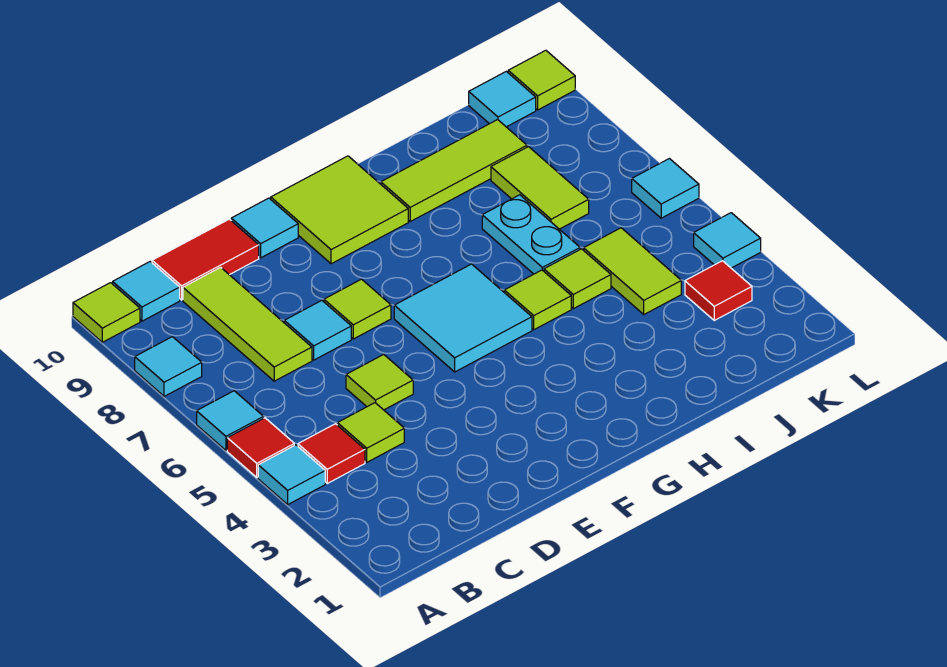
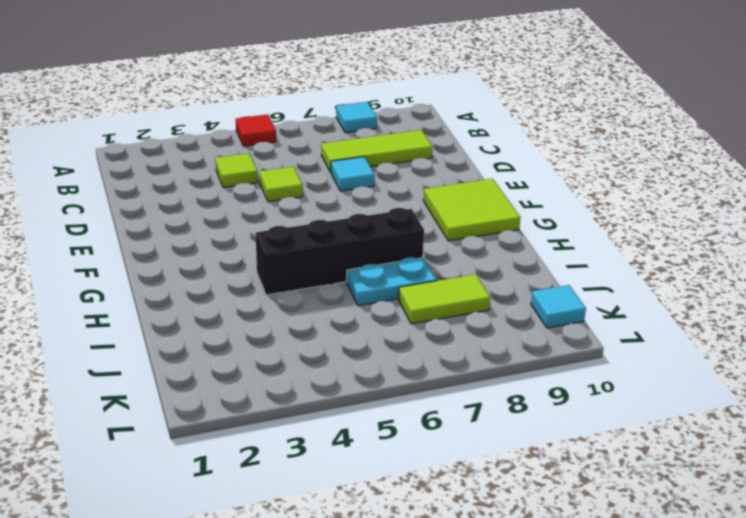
black 1x4 brick [256,208,424,295] -> lime 1x1 tile [504,270,571,330]
none -> cyan 1x1 tile [258,445,325,504]
none -> cyan 1x1 tile [197,391,264,450]
none -> lime 1x1 tile [73,283,140,342]

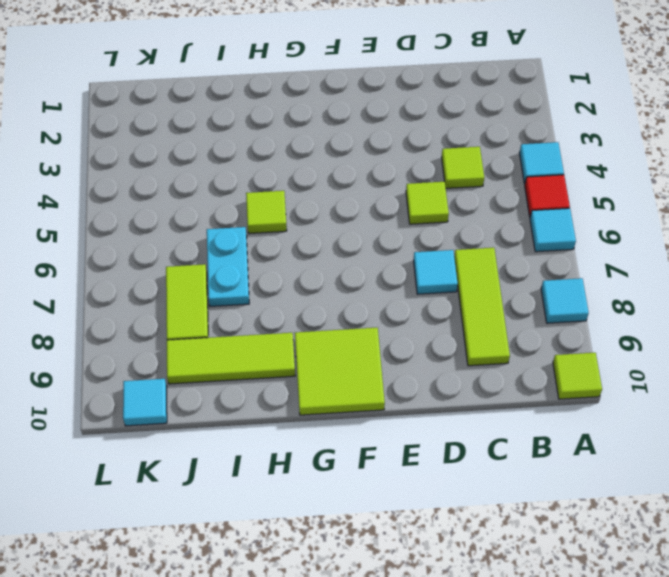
none -> red 1x1 tile [298,424,365,483]
none -> cyan 1x1 tile [113,262,180,321]
none -> red 1x2 tile [152,219,259,300]

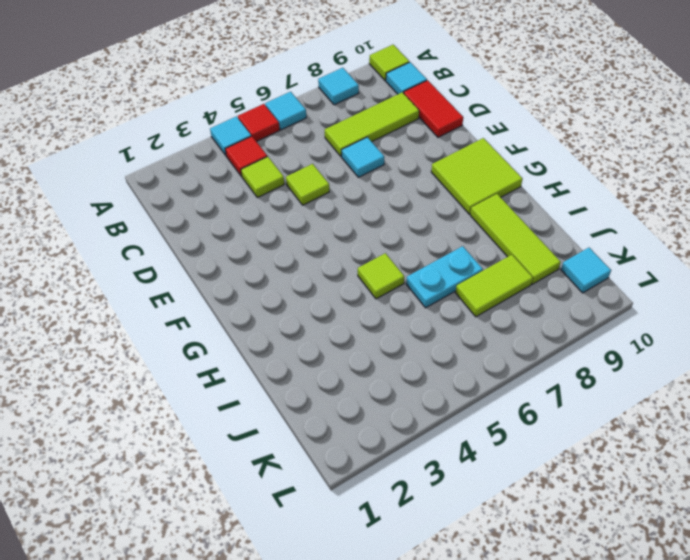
none -> lime 1x1 tile [324,279,391,339]
none -> cyan 1x1 tile [231,198,298,258]
none -> cyan 2x2 tile [394,264,532,372]

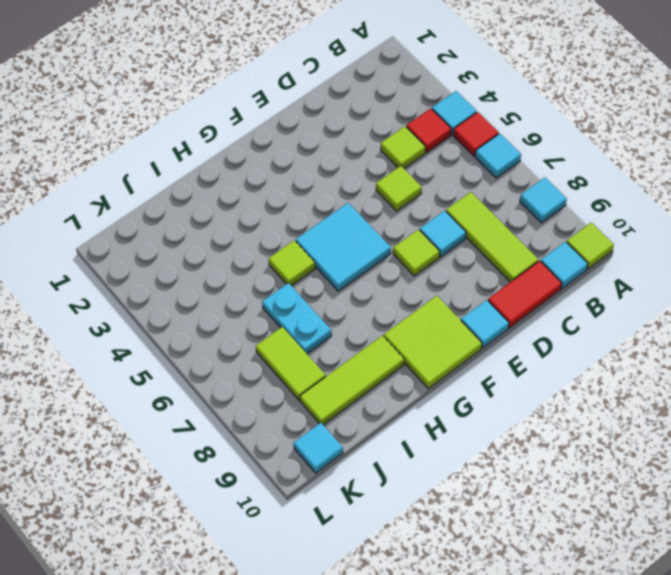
none -> lime 1x1 tile [544,249,611,309]
none -> lime 1x2 tile [584,228,681,314]
none -> red 1x1 tile [685,261,752,320]

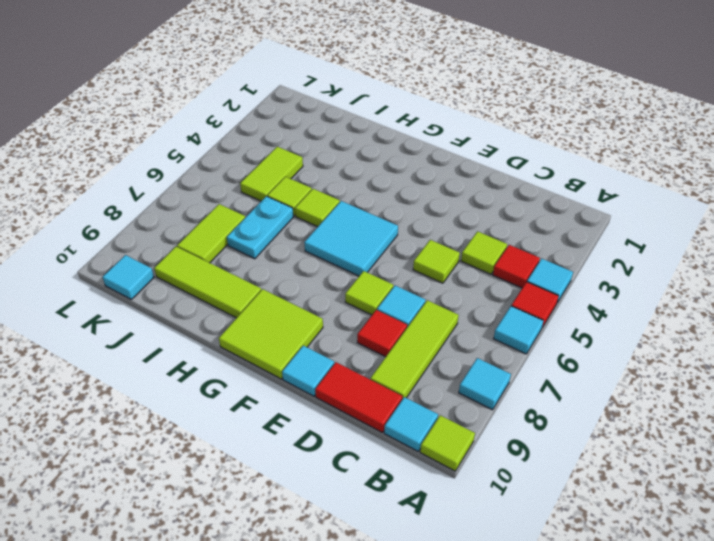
red 1x1 tile [357,310,407,357] -> red 1x1 tile moved to [685,261,752,320]
none -> cyan 1x1 tile [694,213,761,268]
none -> cyan 1x1 tile [632,159,699,218]
none -> lime 1x1 tile [508,50,575,110]

